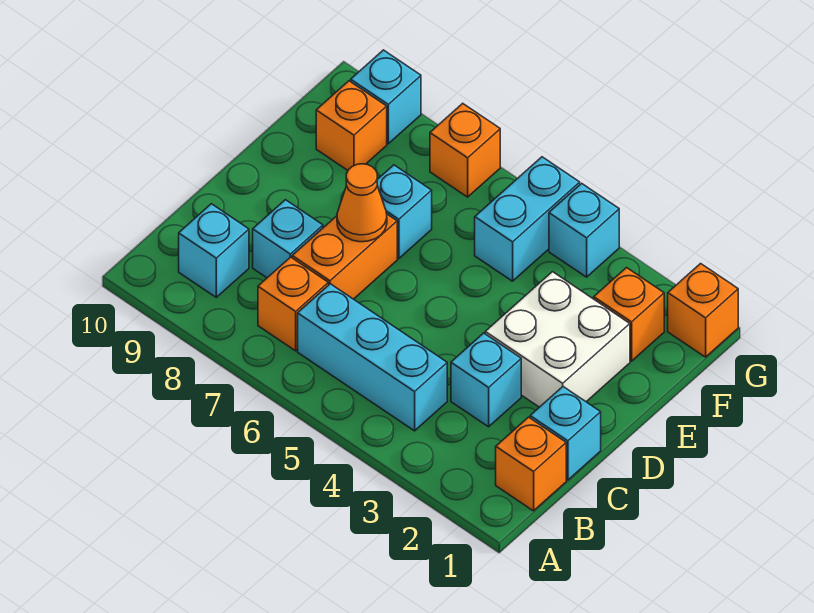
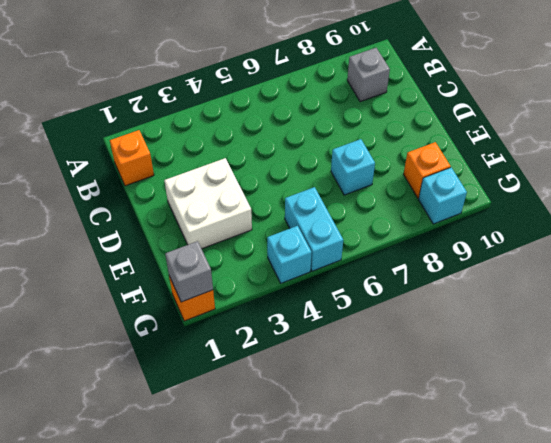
grey 1x1 brick [347,48,390,102] -> cyan 1x1 brick [179,204,249,297]
grey 1x1 brick [165,241,213,302] -> none
none -> cyan 1x3 brick [298,284,447,431]
none -> orange 1x1 brick [258,257,328,351]
none -> cyan 1x1 brick [530,387,601,480]

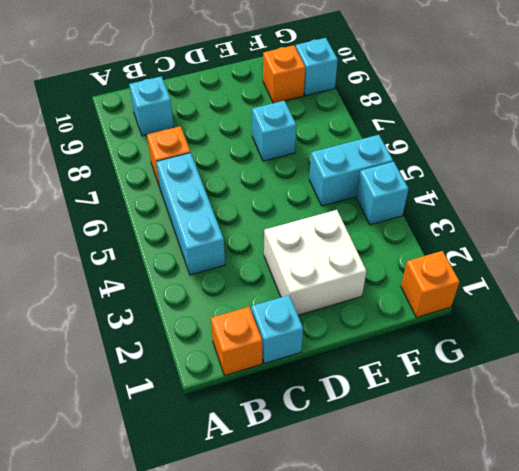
none -> cyan 1x1 brick [451,333,521,427]
none -> orange 1x2 brick [292,214,397,299]
none -> cyan 1x1 brick [253,200,323,278]

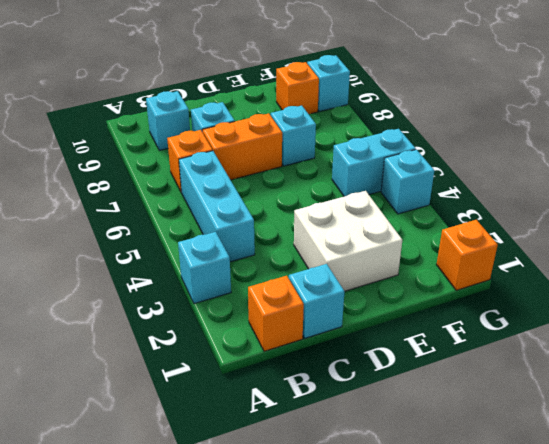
cyan 1x1 brick [178,232,231,304] -> cyan 1x1 brick moved to [451,333,521,427]
none -> orange 1x1 brick [594,268,664,361]
none -> orange 1x1 brick [430,103,500,197]
none -> orange 1x1 cone [337,164,387,242]

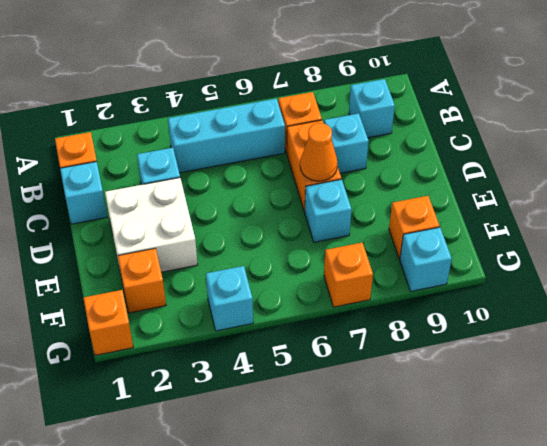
none -> cyan 1x2 brick [475,157,580,281]

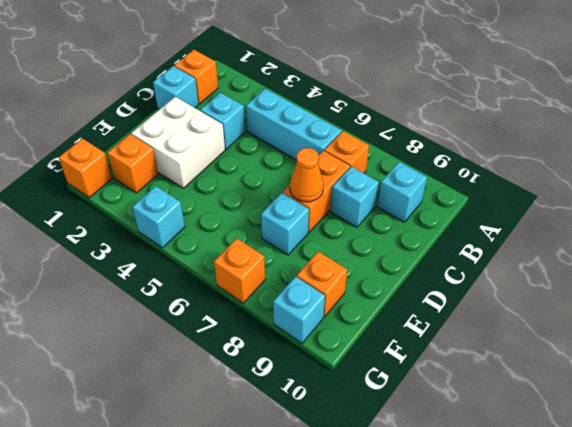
none -> cyan 1x2 brick [475,157,580,281]

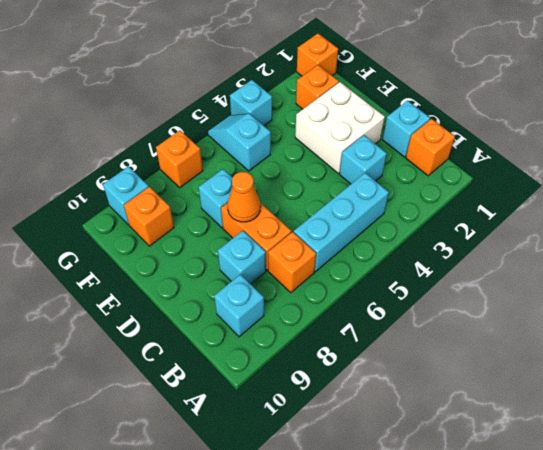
cyan 1x2 slope [208,114,271,171] -> cyan 1x2 brick [475,157,580,281]

